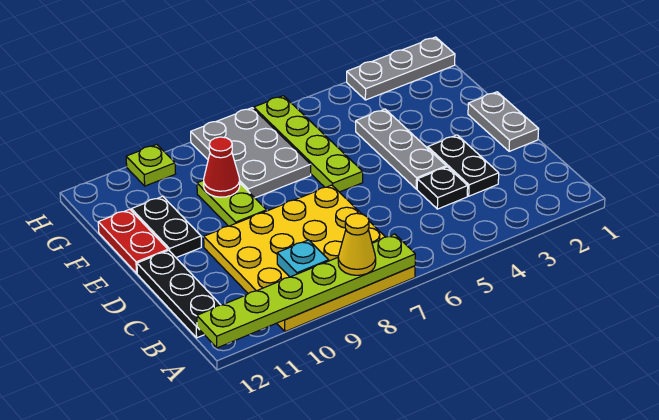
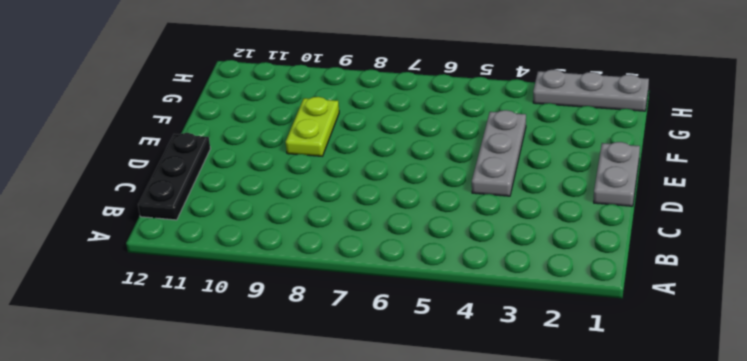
none -> yellow 4x4 plate [204,185,415,332]
none -> black 1x2 plate [428,135,499,196]
none -> black 1x1 plate [417,167,468,209]

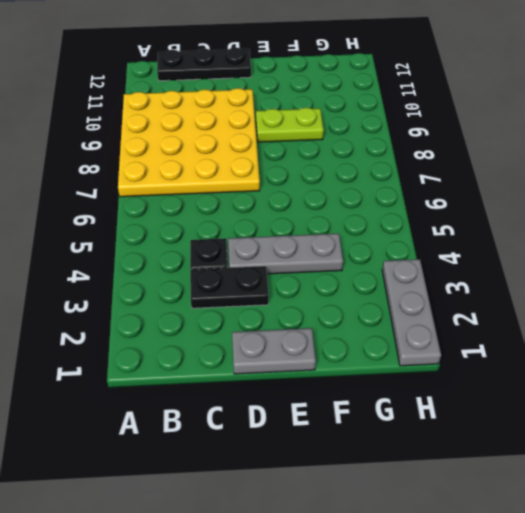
none -> lime 1x4 plate [254,96,363,192]
none -> black 1x2 plate [132,196,201,258]
none -> red 1x2 plate [98,209,168,273]

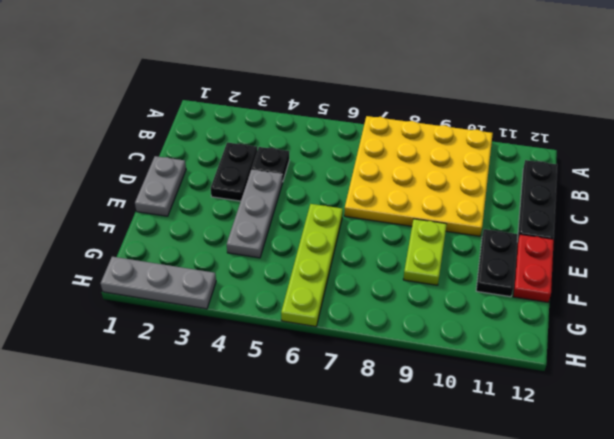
none -> grey 2x3 plate [191,108,311,198]
none -> lime 1x1 plate [126,144,175,186]
none -> lime 1x6 plate [197,234,415,348]

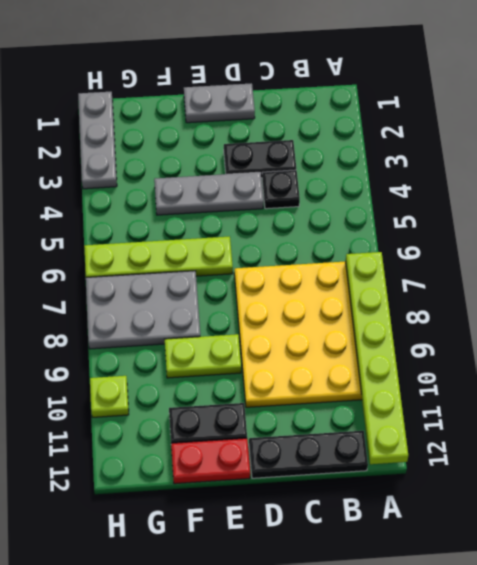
none -> cyan 1x1 plate [277,240,329,277]
none -> red 1x1 cone [204,137,240,197]
none -> yellow 1x1 cone [338,213,376,275]

